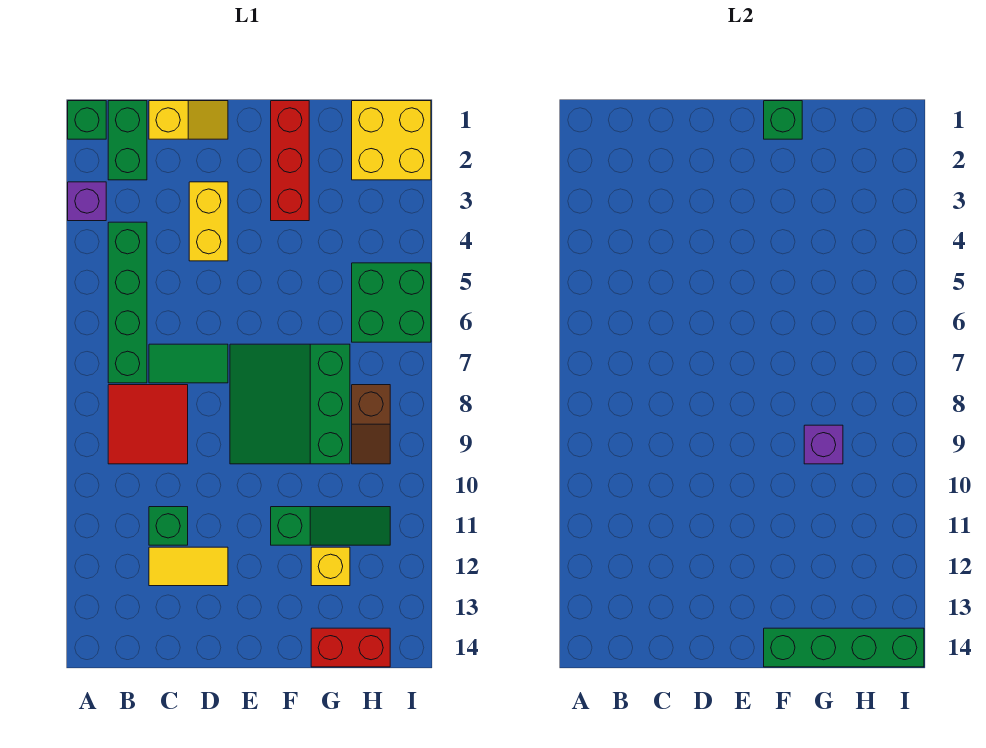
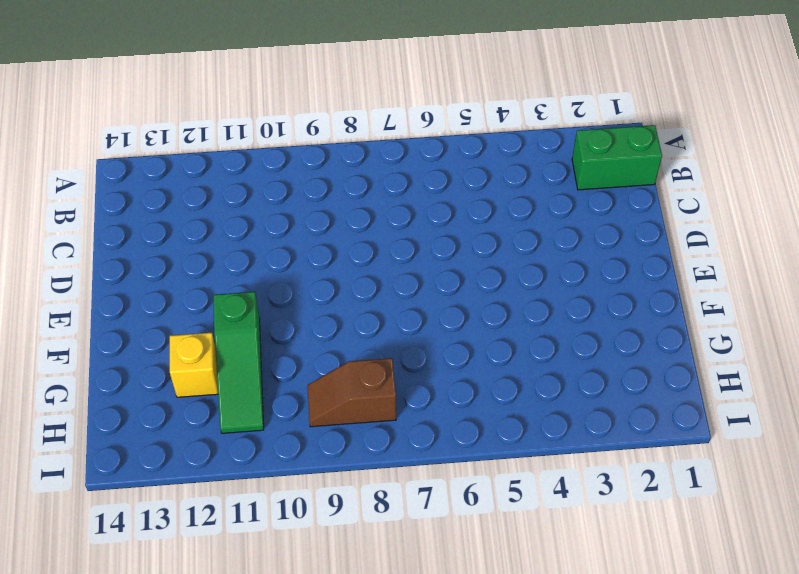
none -> green 1x1 brick [68,101,106,139]
none -> purple 1x1 brick [68,182,106,221]
none -> green 1x4 brick [108,222,147,383]

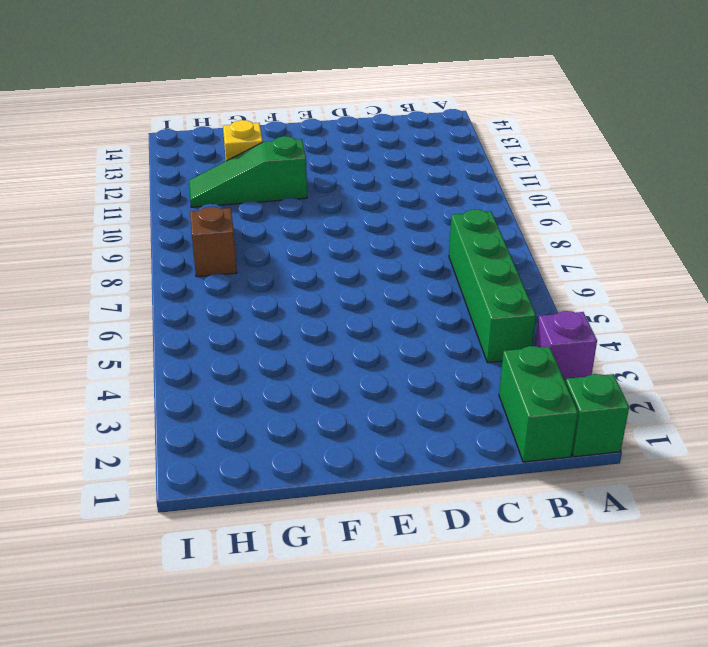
none -> red 2x2 tile [108,385,188,464]
none -> yellow 1x2 slope [149,101,228,139]
none -> green 1x2 tile [149,344,228,383]

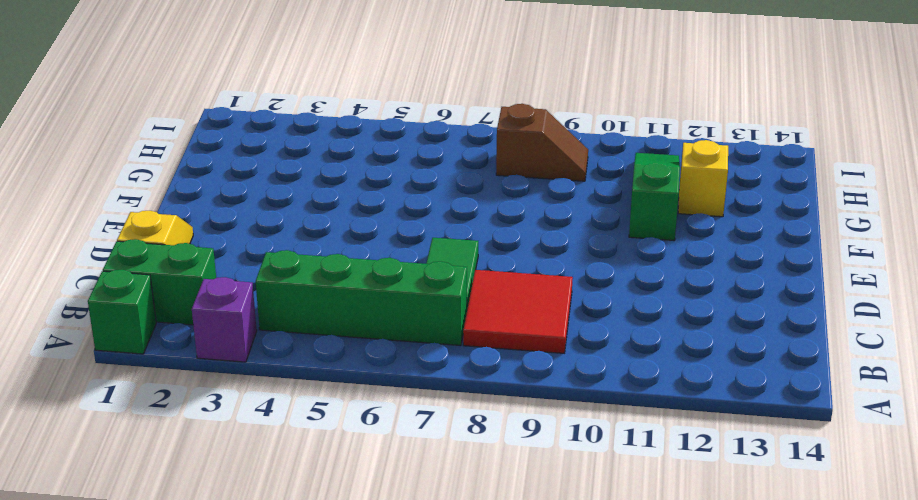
none -> green 1x1 brick [149,507,188,545]
none -> yellow 1x2 tile [149,547,228,586]
none -> yellow 1x2 brick [189,182,228,261]

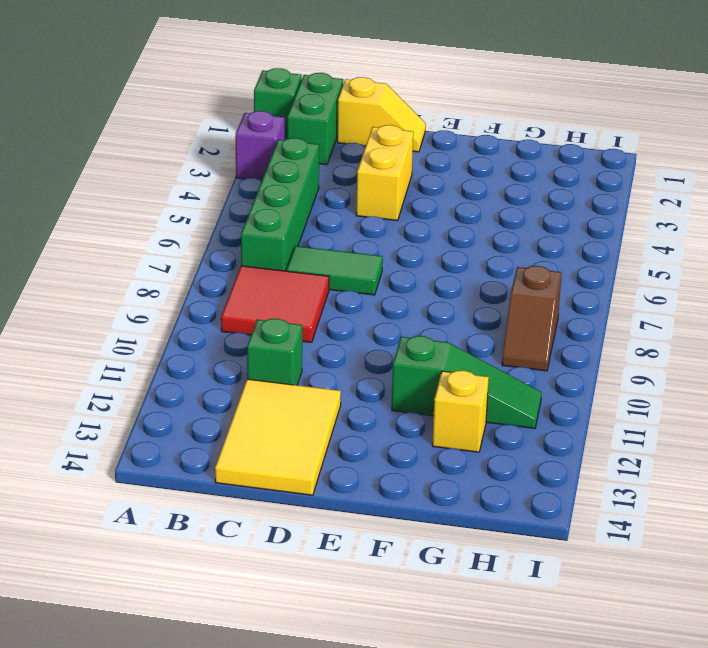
yellow 2x3 tile [215,379,341,495] -> yellow 1x2 tile [149,547,228,586]
none -> green 3x3 slope [230,344,350,464]
none -> red 1x3 brick [271,101,309,221]
none -> red 1x2 brick [311,628,390,667]

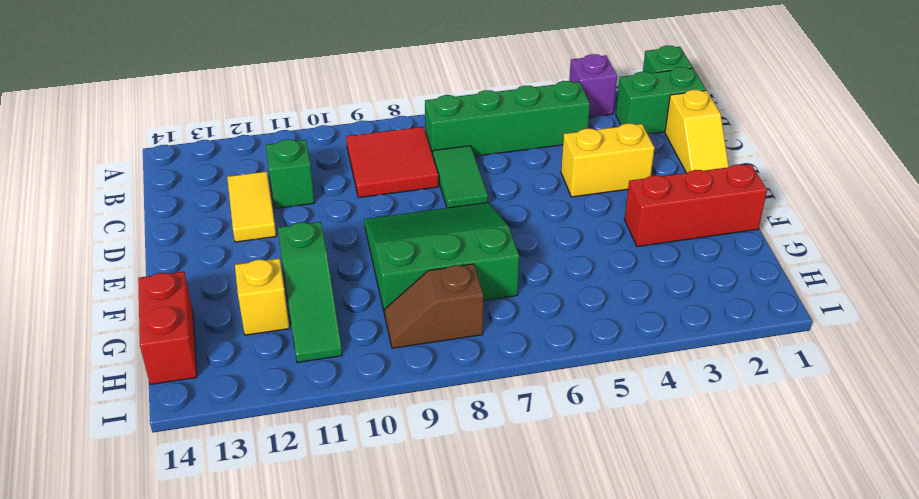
none -> yellow 2x2 brick [352,101,431,180]
none -> green 2x2 brick [352,263,431,342]
none -> green 1x1 brick [764,101,802,139]

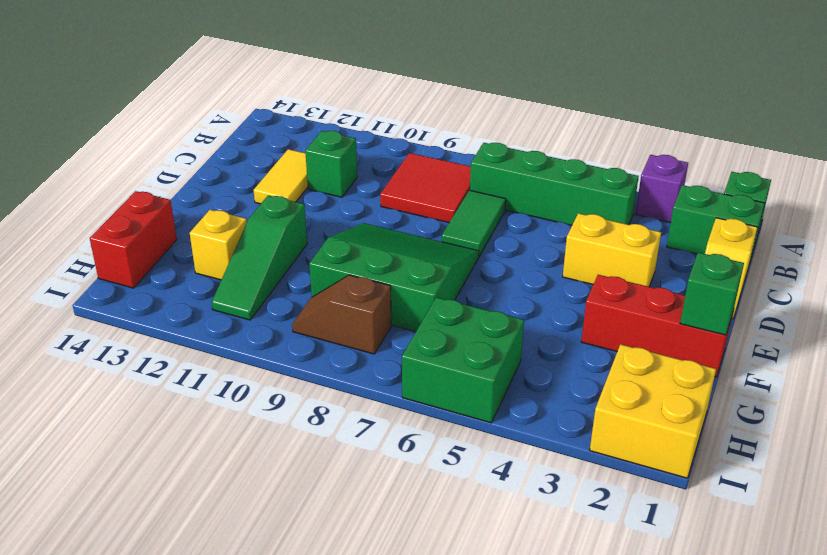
none -> green 1x4 brick [764,628,924,667]
none -> purple 1x1 brick [804,425,843,464]

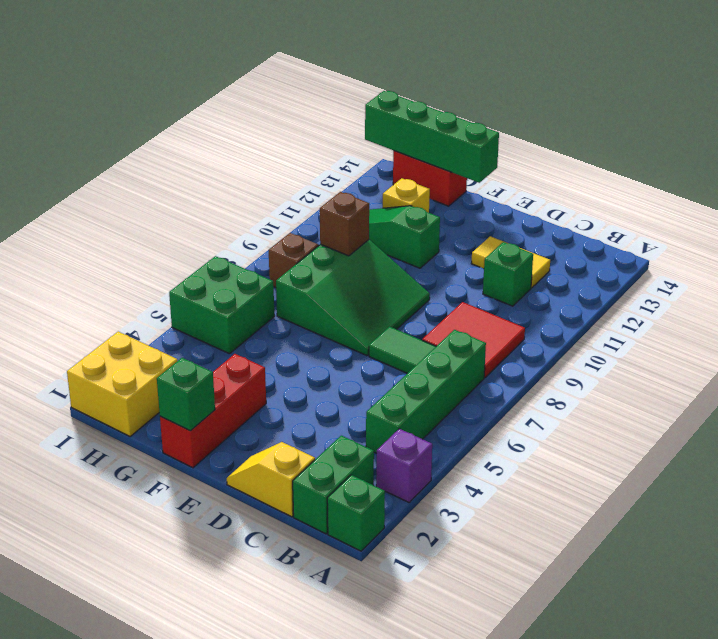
brown 1x1 brick [320,192,369,256] -> purple 1x1 brick [804,425,843,464]
none -> yellow 1x2 brick [189,182,228,261]

